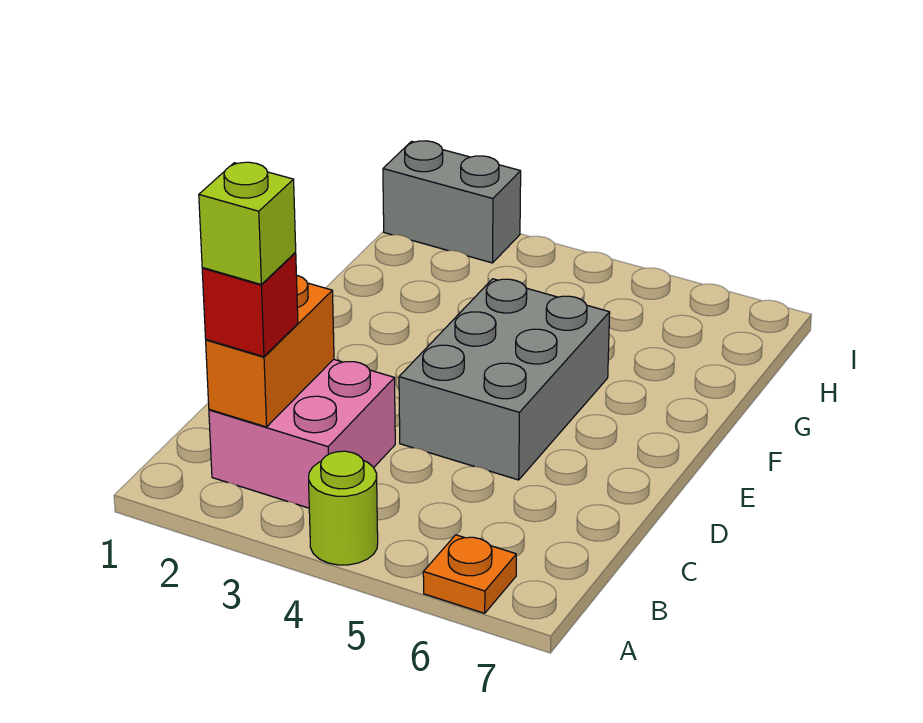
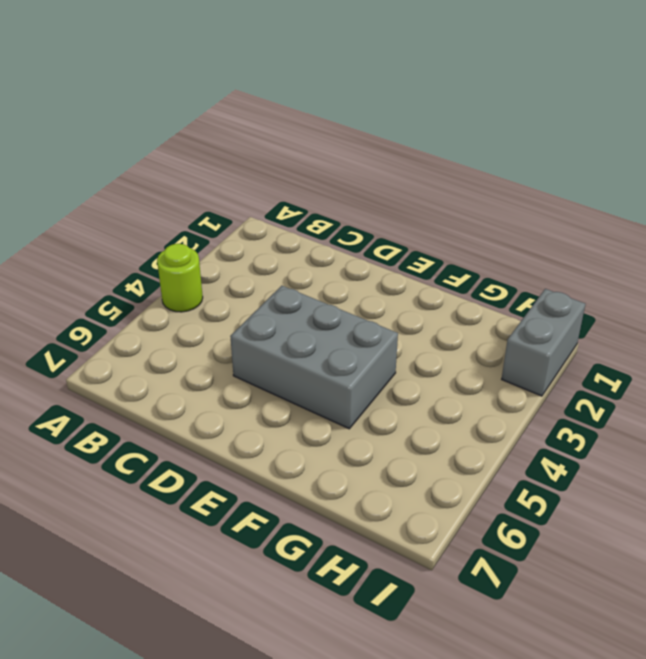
none -> orange 1x1 plate [423,535,516,613]
none -> pink 2x2 brick [209,359,395,508]

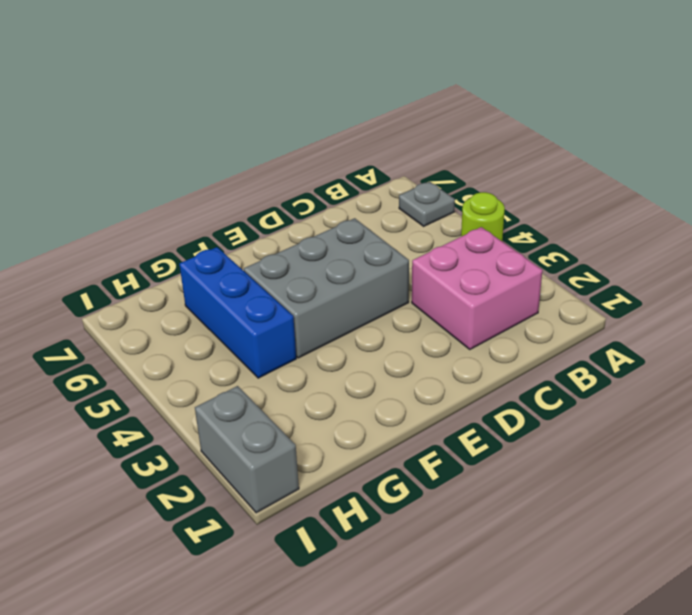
grey 1x1 plate [399,182,455,226] -> orange 1x1 plate [423,535,516,613]
blue 1x3 brick [179,247,296,378] -> none
none -> orange 1x2 brick [206,275,334,427]
none -> red 1x1 brick [202,253,298,357]

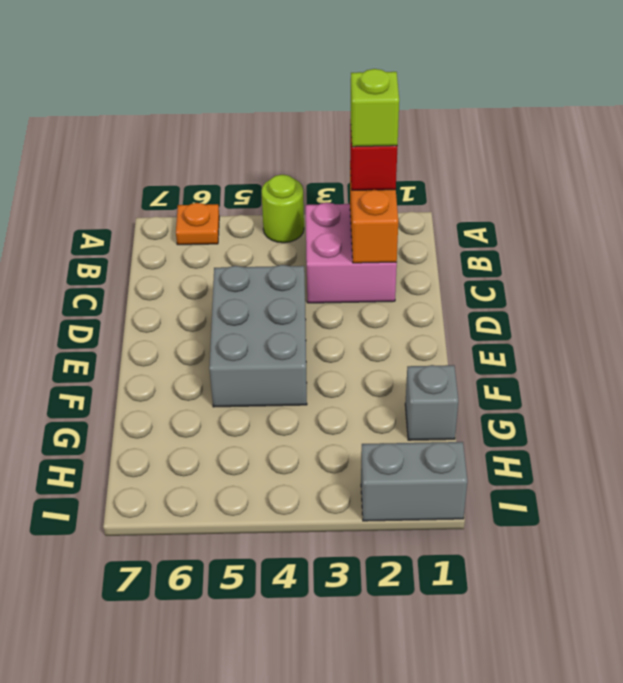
grey 1x1 brick [405,365,458,440] -> none

